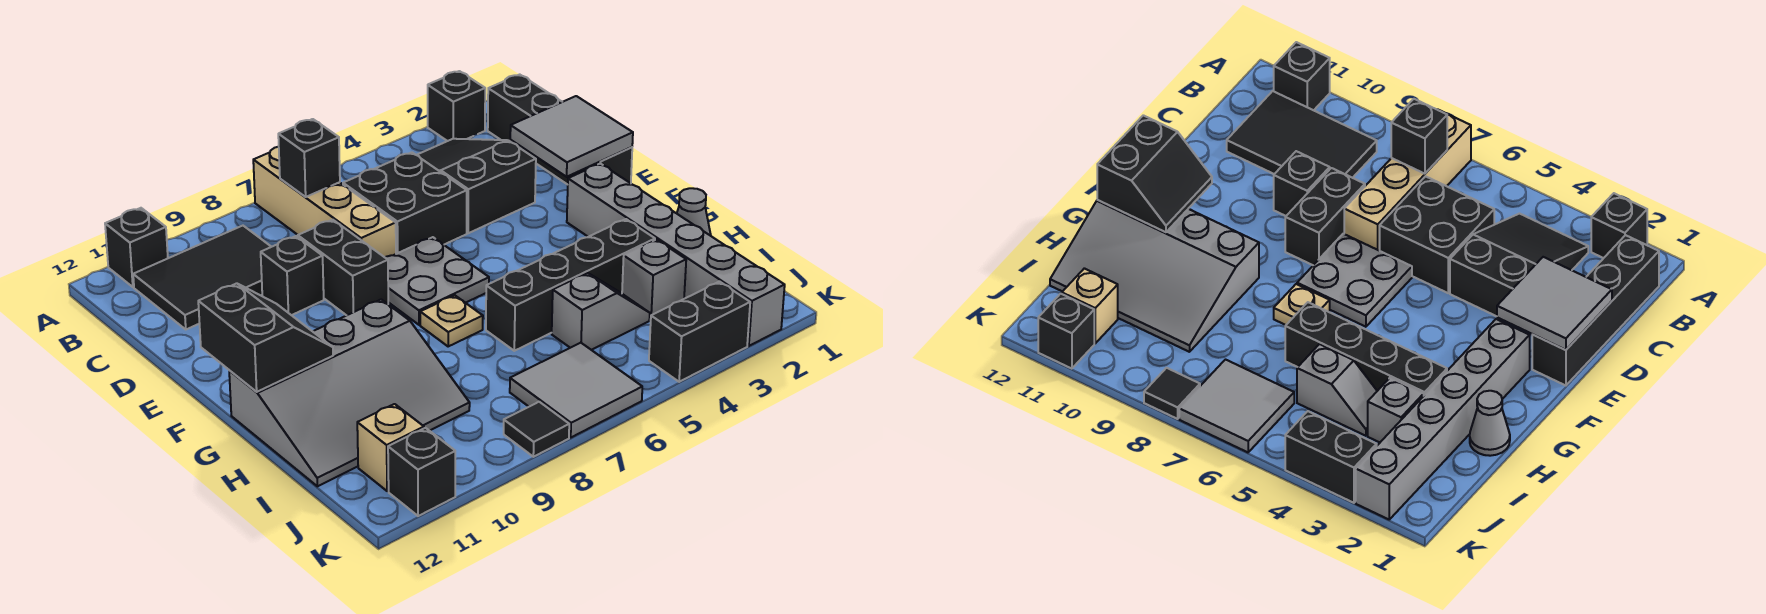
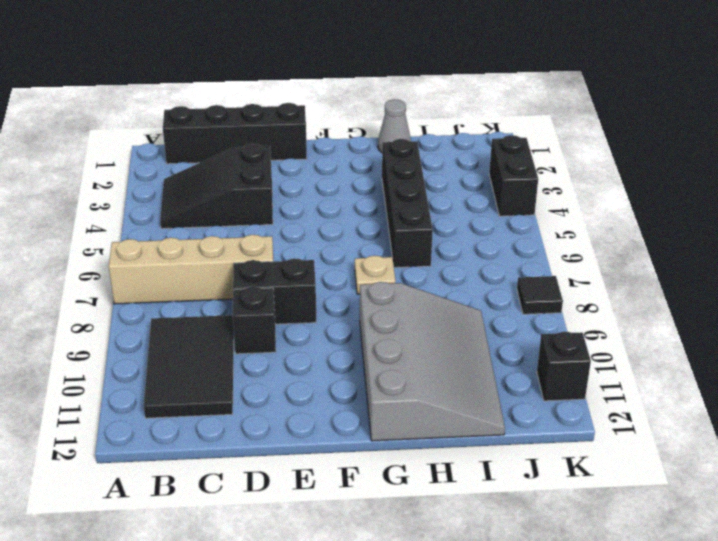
none -> black 1x1 brick [428,71,485,141]
none -> black 1x1 brick [105,208,168,287]
none -> black 2x2 brick [343,152,467,254]

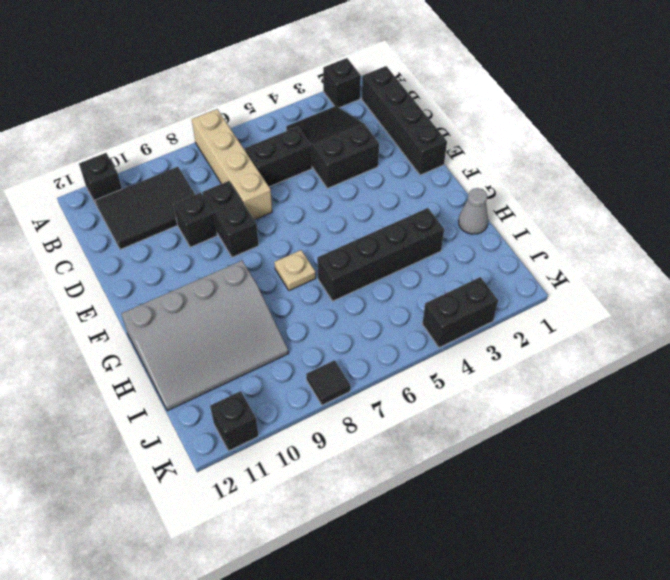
black 1x2 brick [245,127,312,187] -> black 2x2 brick [343,152,467,254]
none -> grey 2x2 plate [385,237,489,325]
none -> grey 1x6 brick [567,164,785,346]
none -> grey 1x1 brick [622,240,686,320]

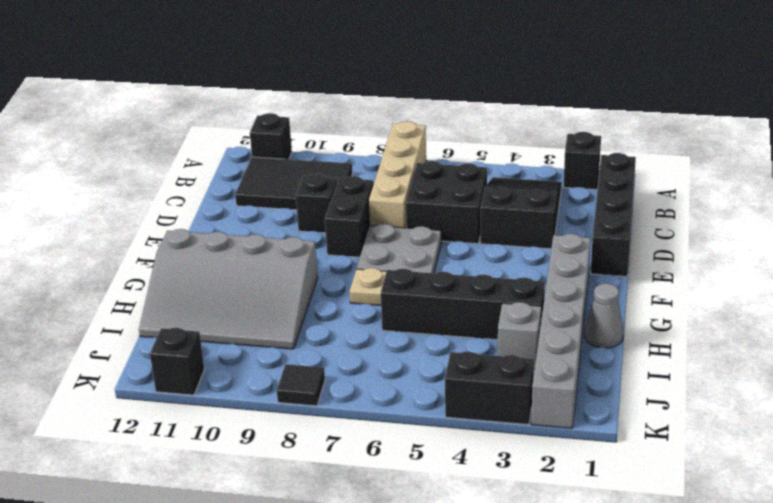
none -> grey 1x2 slope [552,273,650,350]
none -> grey 2x2 tile [510,343,642,437]
none -> tan 1x1 brick [357,404,424,491]

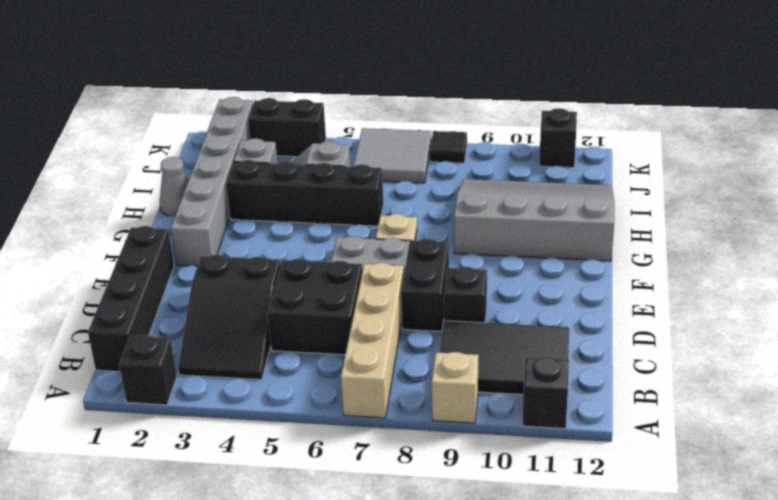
tan 1x1 brick [432,352,478,423] -> tan 1x1 brick moved to [357,404,424,491]
none -> black 1x1 brick [278,119,340,197]
none -> grey 2x2 tile [510,96,633,177]
none -> black 2x2 slope [198,283,333,392]

